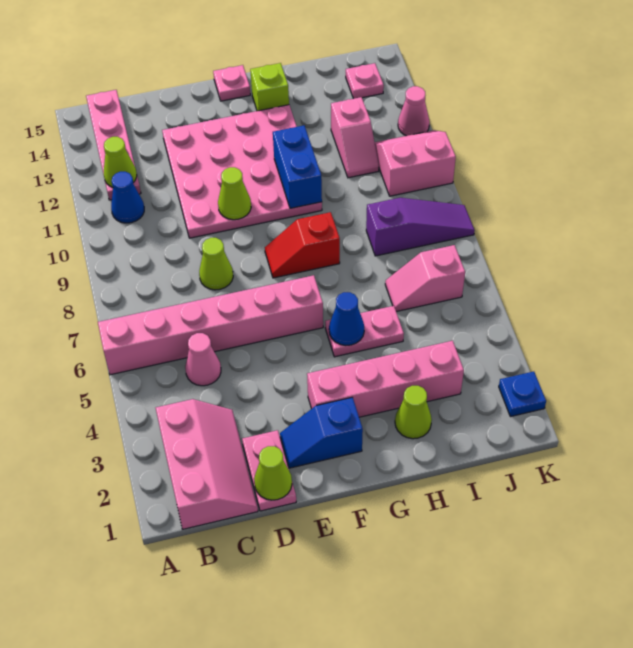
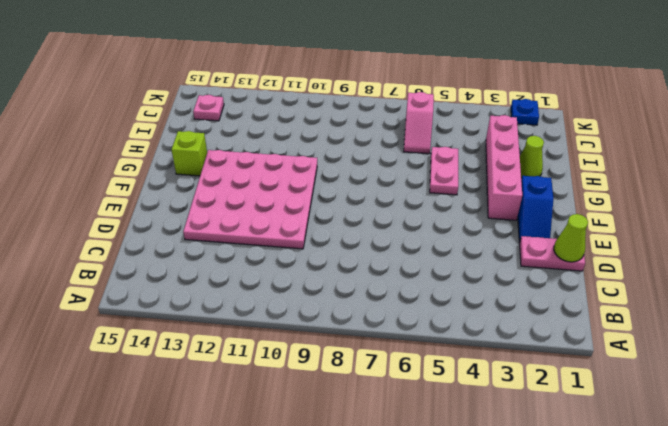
none -> pink 1x6 brick [98,275,323,375]
none -> pink 2x3 slope [156,399,258,529]
none -> blue 1x1 cone [111,172,144,223]

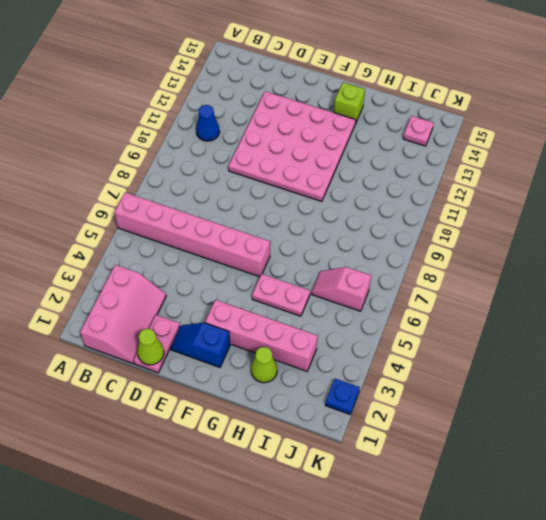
none -> pink 1x4 plate [86,90,141,200]
none -> pink 1x1 cone [185,333,221,386]
none -> lime 1x1 cone [199,238,233,290]

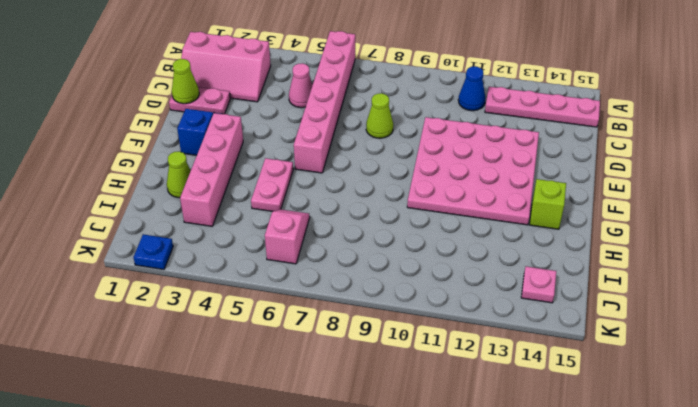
none -> red 1x2 slope [265,212,340,278]
none -> pink 1x1 plate [213,65,250,101]
none -> purple 1x3 slope [366,198,475,256]

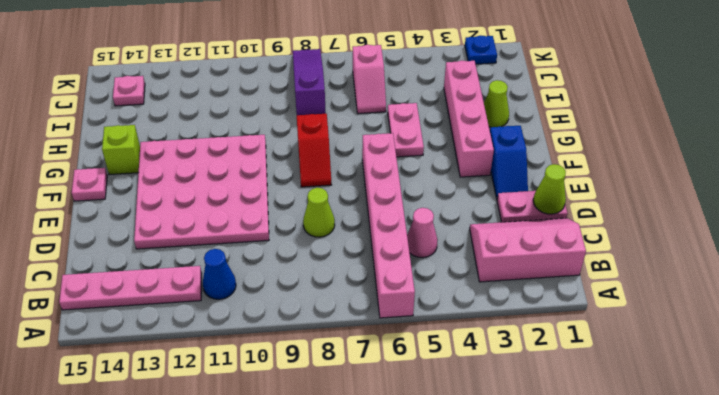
none -> pink 1x2 slope [331,97,379,178]
none -> pink 2x2 slope [375,130,456,196]
none -> pink 1x1 cone [398,86,430,136]

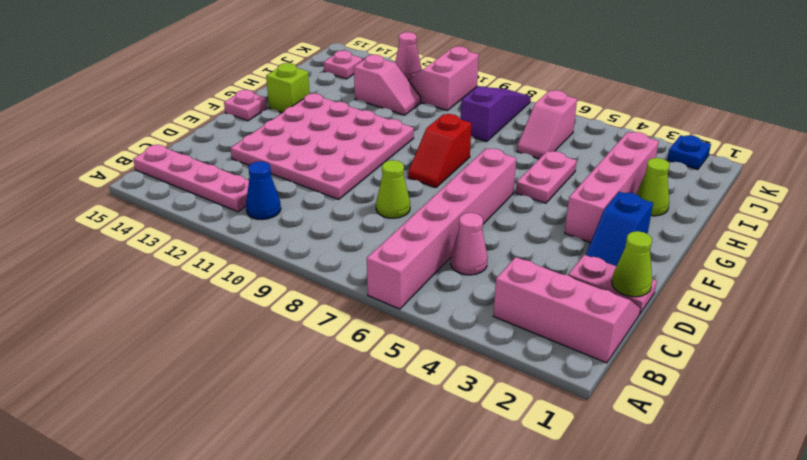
none -> lime 1x1 cone [104,137,137,187]
none -> lime 1x1 cone [218,167,251,220]
none -> blue 1x1 cone [329,292,364,345]

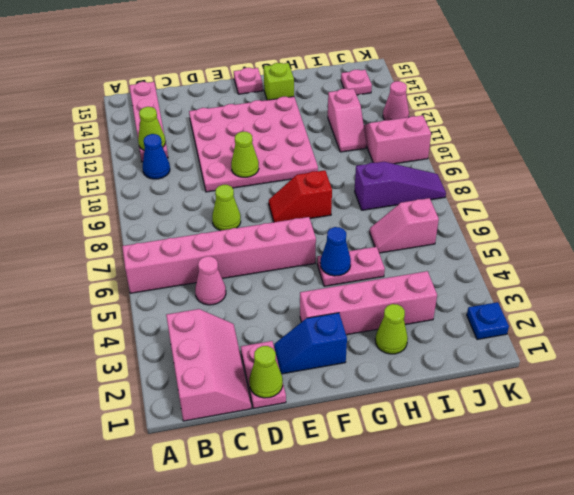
none -> blue 1x2 brick [273,126,322,208]

